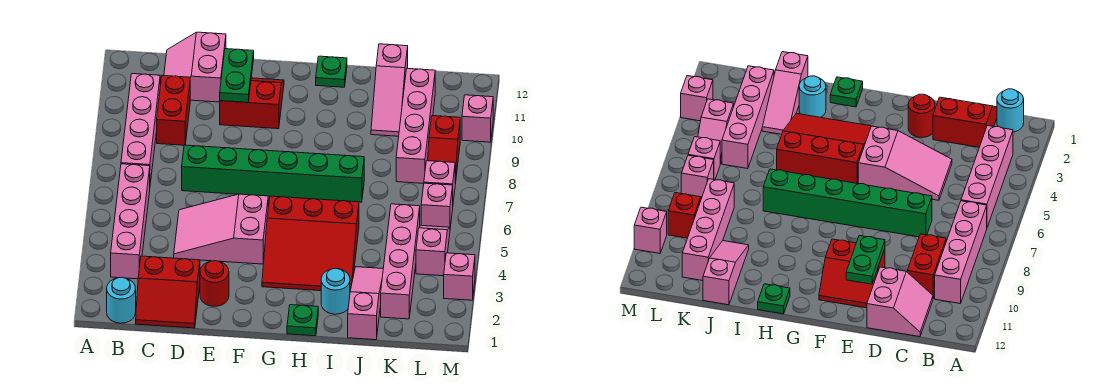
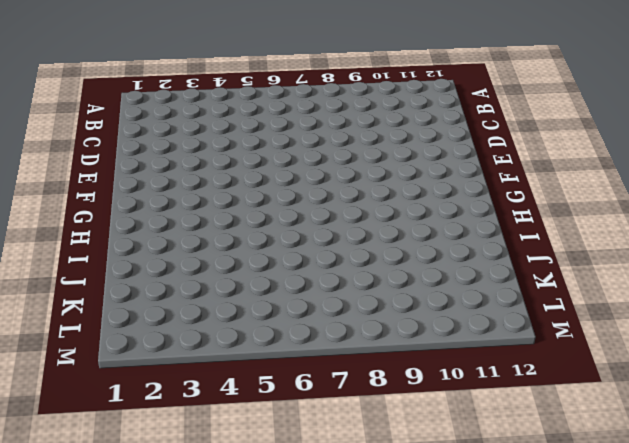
none -> cyan 1x1 round brick [107,277,136,323]
none -> pink 1x4 brick [111,164,150,279]
none -> pink 1x4 brick [121,74,160,183]

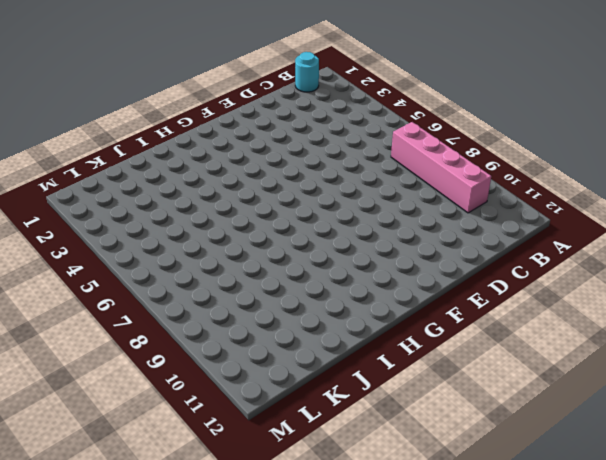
none -> pink 1x4 brick [111,164,150,279]
none -> red 2x2 slope [136,256,200,328]
none -> red 1x2 brick [157,76,190,145]

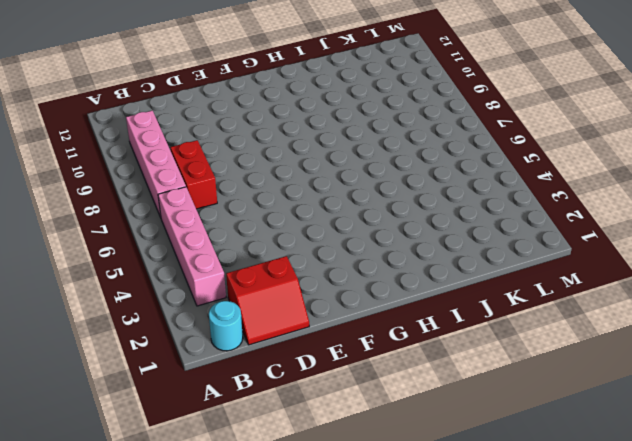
red 1x2 brick [170,140,217,209] -> red 1x2 brick moved to [157,76,190,145]
none -> pink 2x2 slope [164,32,226,102]
none -> pink 2x3 slope [174,194,268,264]
none -> green 1x6 brick [182,145,364,202]

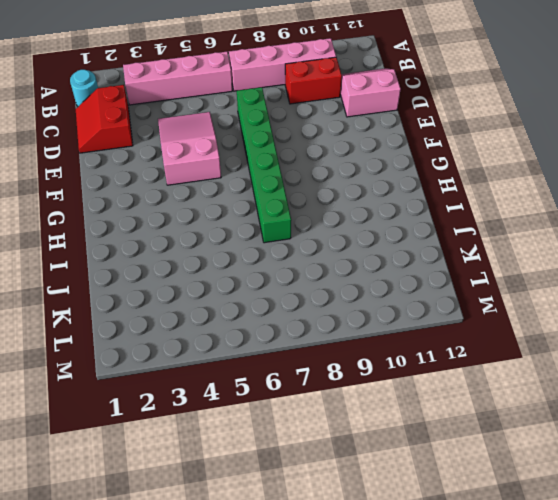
none -> red 1x1 round brick [200,261,229,306]
none -> red 2x2 slope [220,78,284,129]
none -> red 3x3 slope [262,196,359,291]

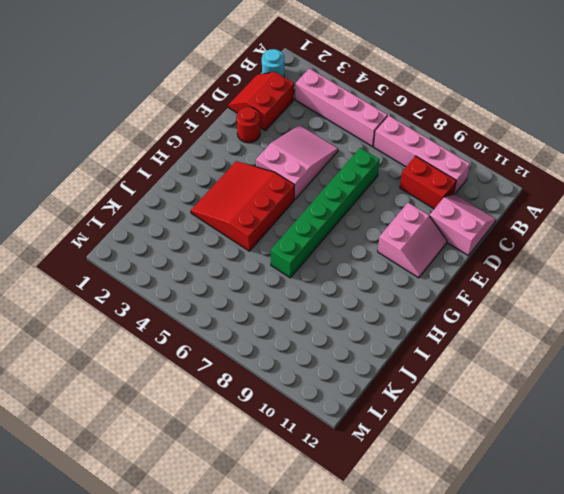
pink 2x2 slope [378,203,447,278] -> red 2x2 slope [220,78,284,129]
none -> green 1x1 plate [287,305,318,336]
none -> green 1x1 plate [316,56,347,87]
none -> cyan 1x1 round brick [321,268,350,314]

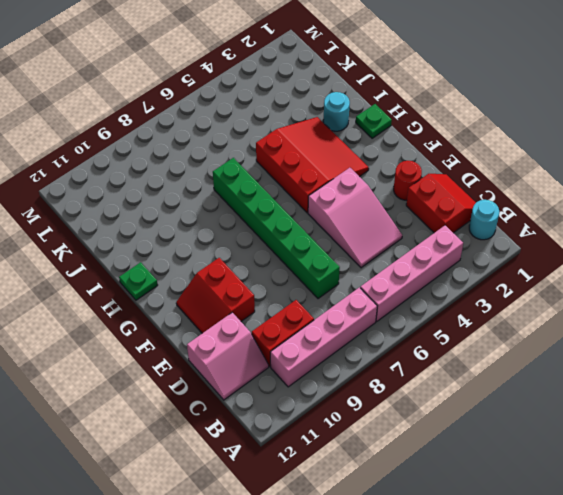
none -> pink 1x3 slope [348,267,383,340]
none -> pink 1x3 slope [371,44,408,136]
none -> pink 1x4 brick [381,204,420,319]

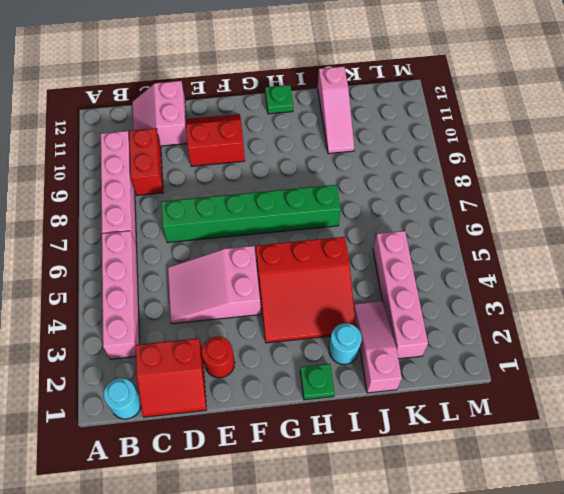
none -> pink 1x4 brick [396,68,435,183]
none -> pink 1x2 slope [416,225,450,276]
none -> pink 1x1 brick [421,183,453,227]

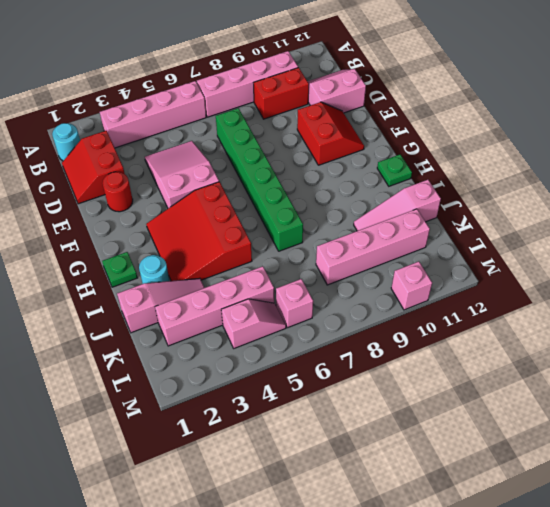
none -> pink 1x1 brick [424,161,455,201]
none -> red 1x2 slope [428,116,460,184]
none -> pink 1x1 brick [444,253,475,300]

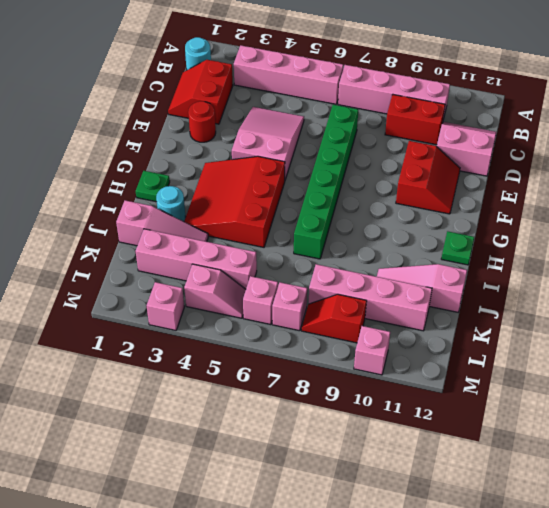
none -> green 1x2 plate [220,49,254,102]

